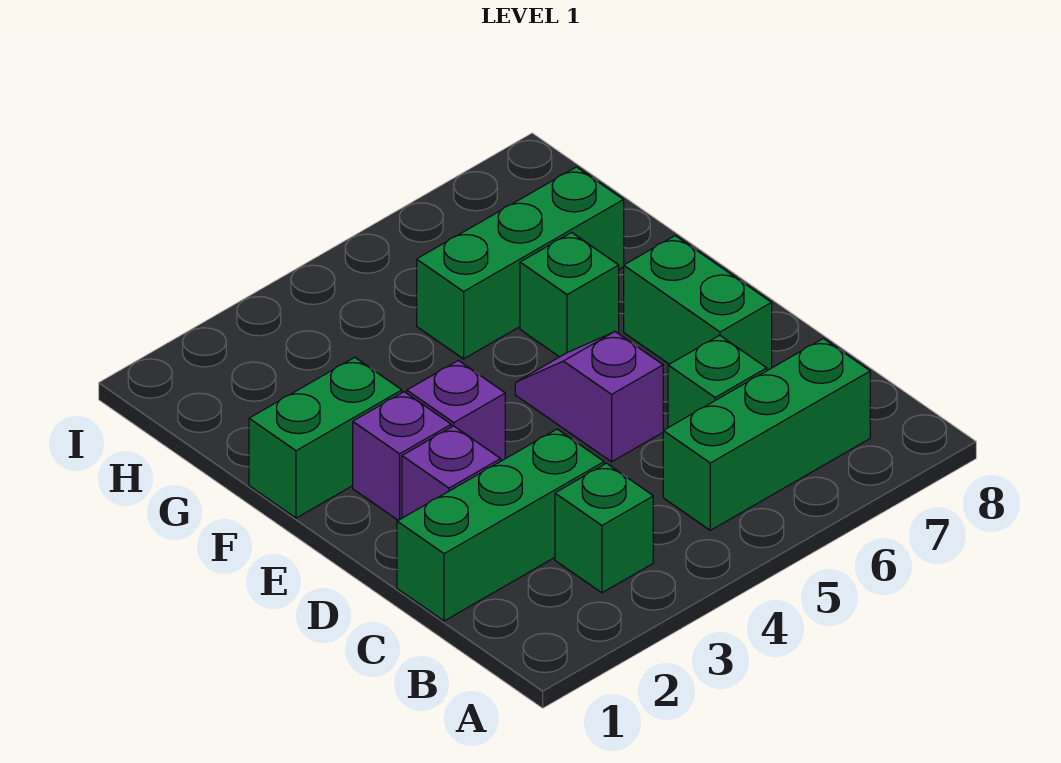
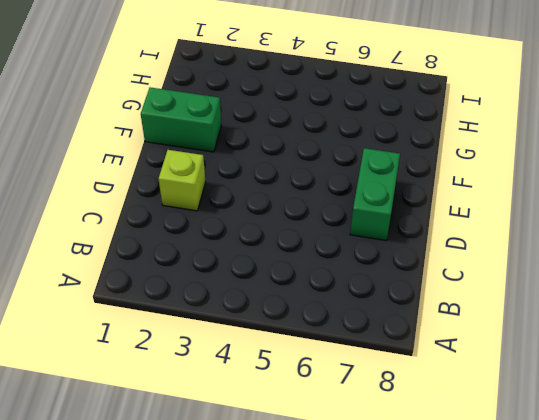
lime 1x1 brick [159,150,206,211] -> purple 1x1 brick [402,426,501,518]
none -> green 1x1 brick [555,463,653,593]
none -> green 1x3 brick [663,338,870,530]
none -> green 1x3 brick [397,429,604,621]

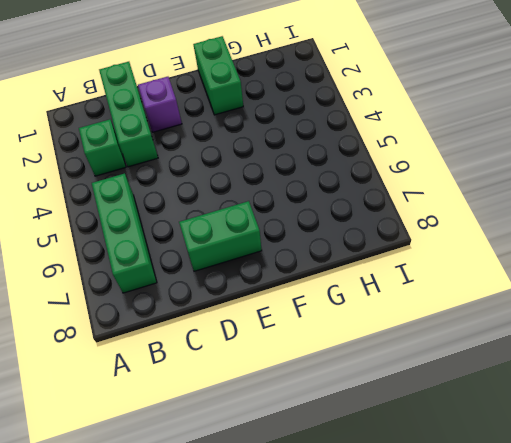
none -> green 1x1 brick [668,335,767,428]
none -> purple 1x2 slope [515,332,663,462]
none -> purple 1x1 brick [353,392,451,520]

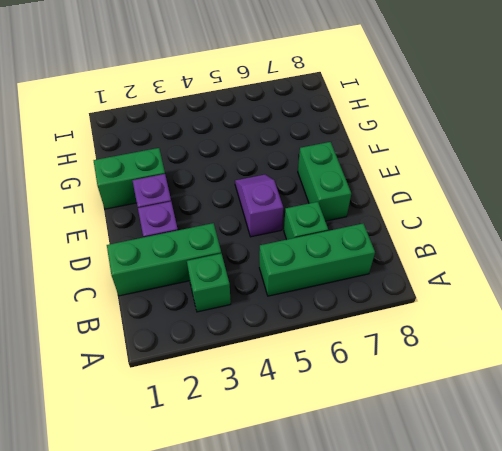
none -> purple 1x1 brick [407,360,505,461]
none -> green 1x1 brick [520,232,619,357]
none -> green 1x3 brick [417,167,624,359]

